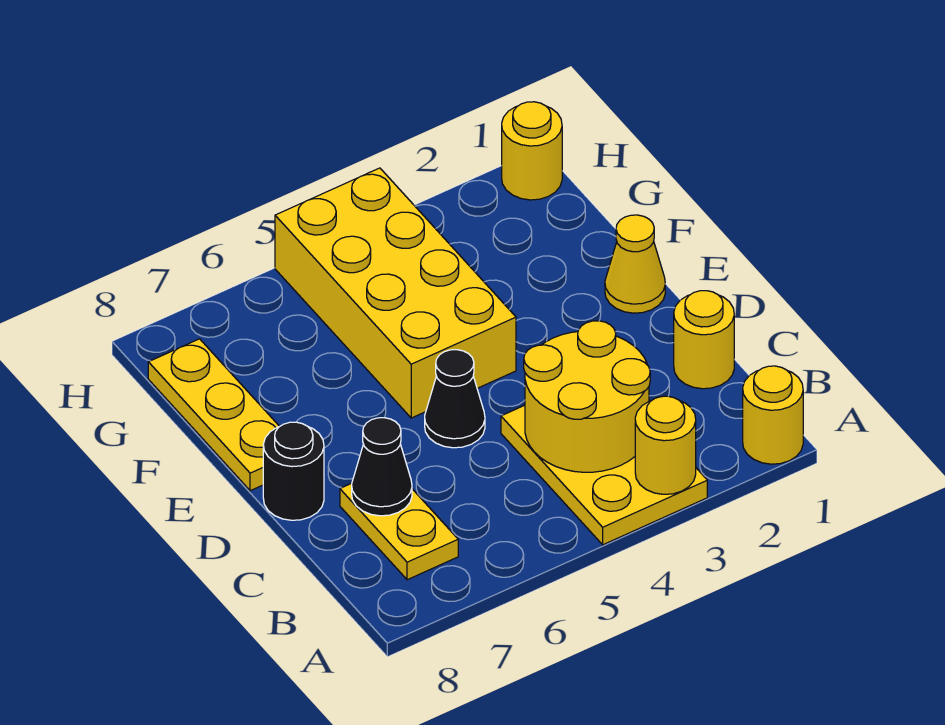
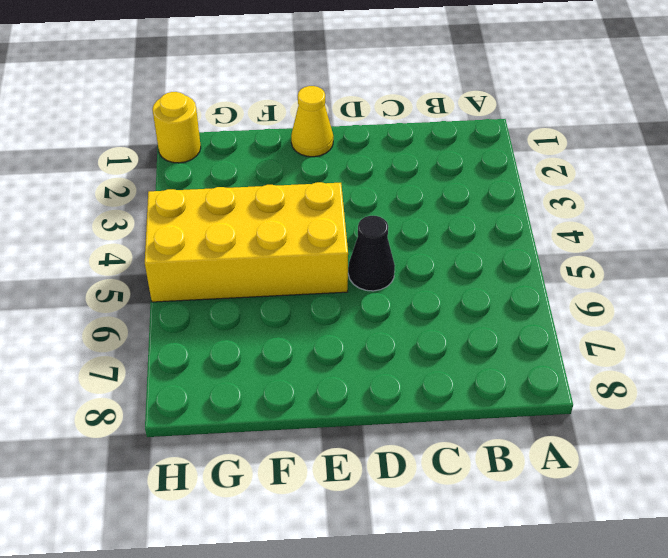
none -> yellow 1x1 round brick [743,366,803,464]
none -> yellow 2x3 plate [501,405,707,545]
none -> yellow 1x2 plate [340,484,458,580]

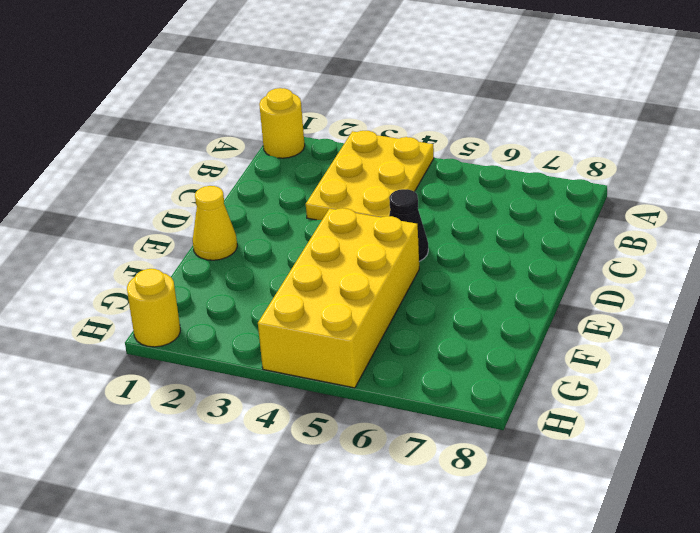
none -> yellow 1x2 plate [340,484,458,580]
none -> yellow 1x1 round brick [674,291,734,389]
none -> black 1x1 round brick [263,422,324,520]

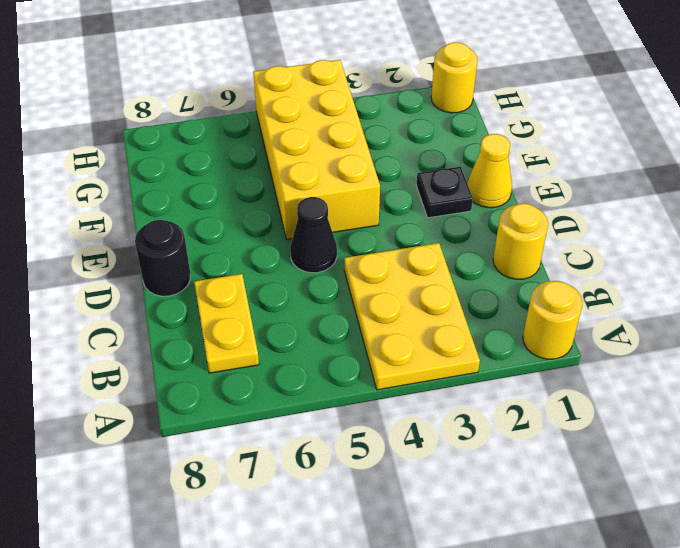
black 1x1 plate [416,167,473,218] -> none
none -> yellow 1x3 plate [148,339,280,491]
none -> yellow 1x1 round brick [635,396,696,494]
none -> yellow 2x2 round brick [524,321,650,472]

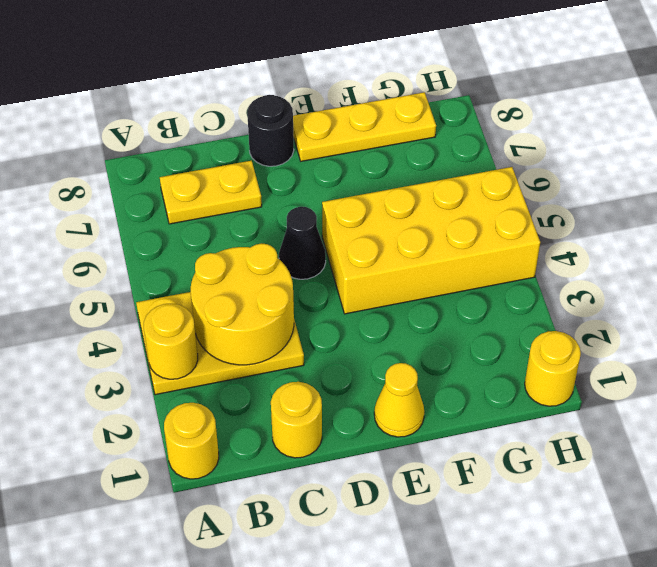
none -> black 1x1 cone [352,418,412,516]

